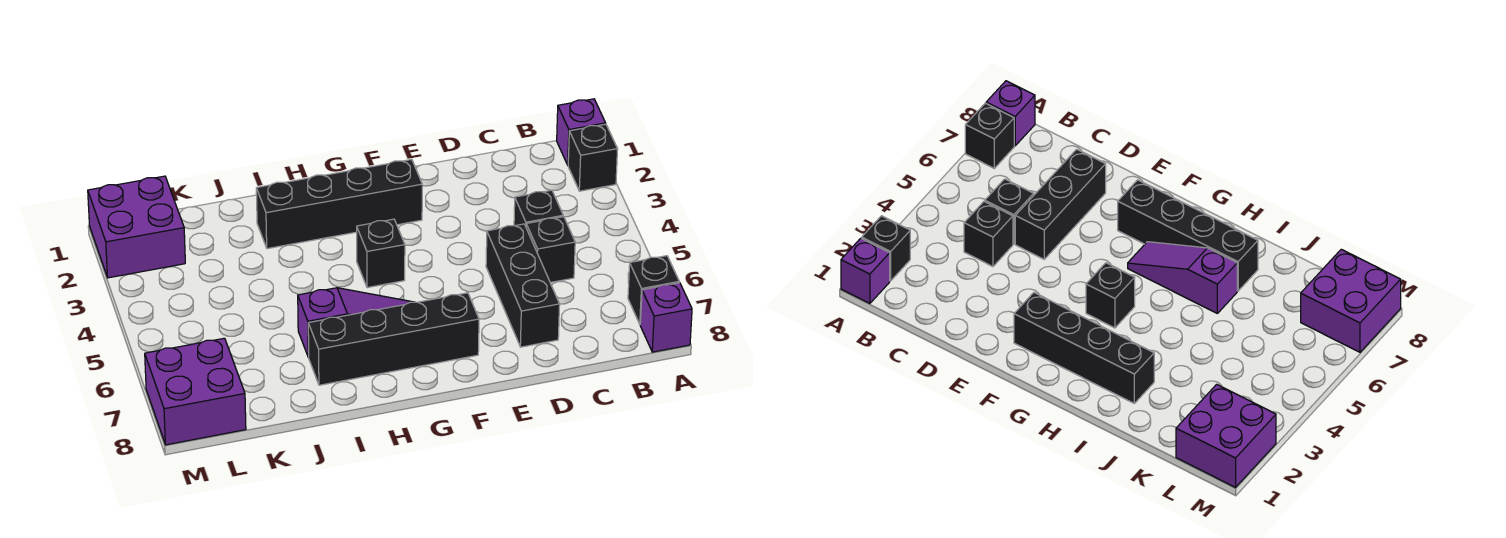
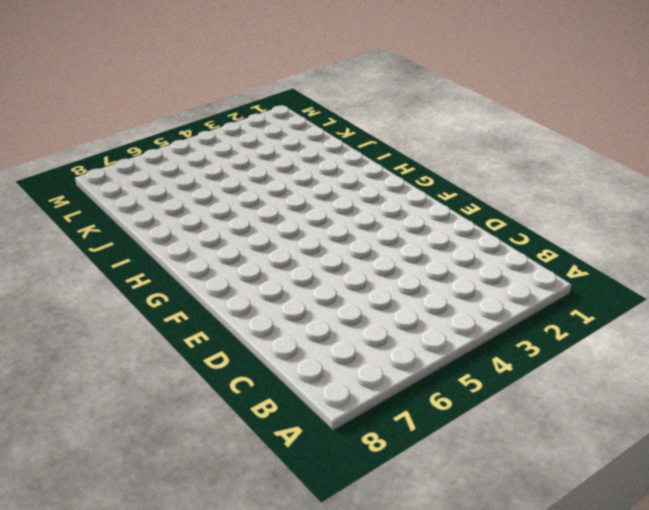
none -> purple 1x1 brick [557,99,606,165]
none -> black 1x1 brick [568,124,618,191]
none -> black 1x1 brick [628,256,679,324]

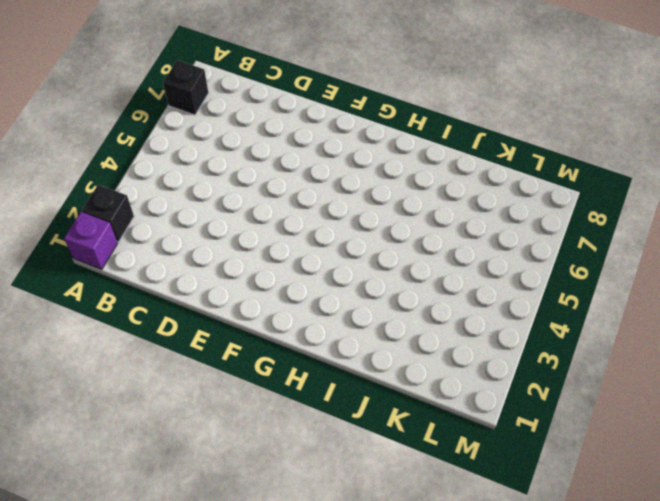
none -> purple 1x1 brick [640,283,692,352]
none -> black 1x1 brick [514,190,563,226]
none -> black 1x1 brick [526,217,575,283]

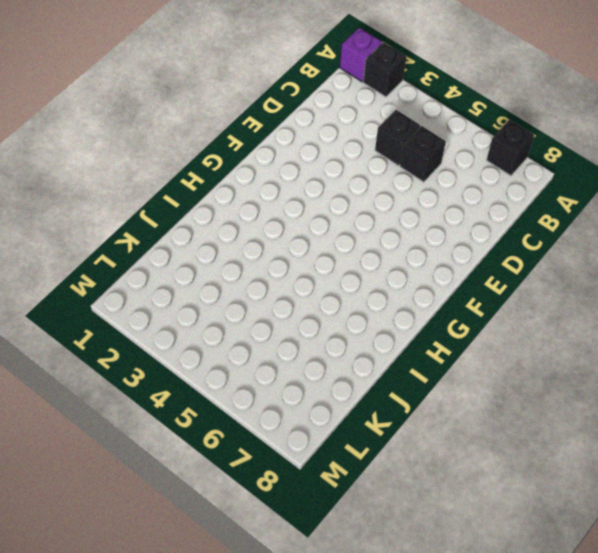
none -> purple 1x1 brick [640,283,692,352]
none -> black 1x3 brick [486,224,560,347]
none -> black 1x4 brick [256,159,422,249]

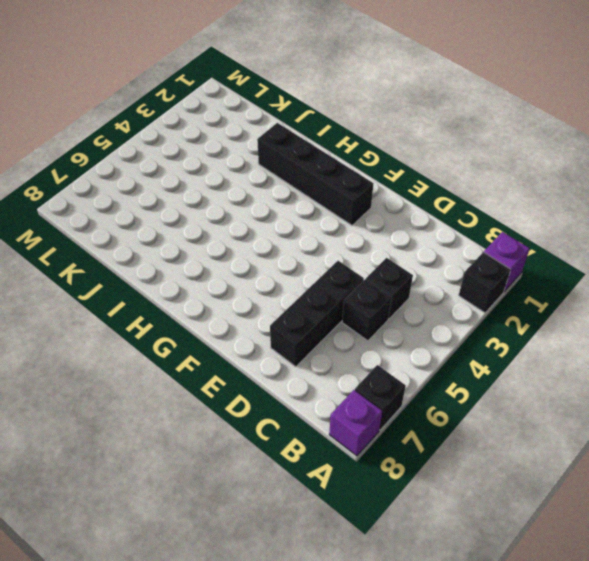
none -> black 1x4 brick [308,293,479,385]
none -> black 1x1 brick [357,219,405,288]
none -> purple 1x3 slope [298,288,412,357]

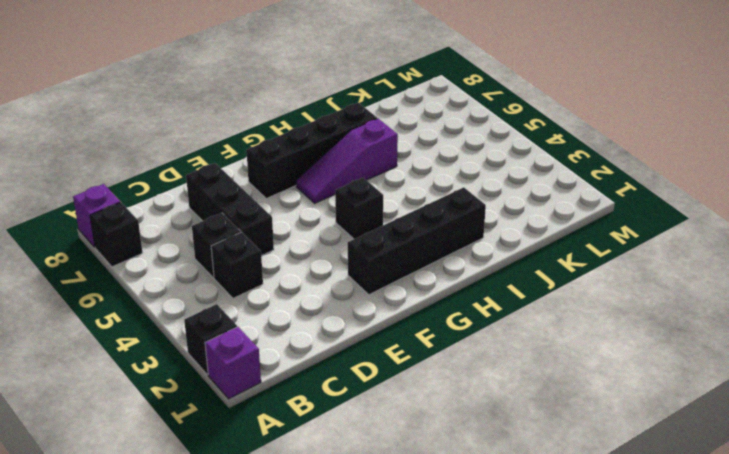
none -> purple 2x2 brick [88,176,185,278]
none -> purple 2x2 brick [145,338,246,445]

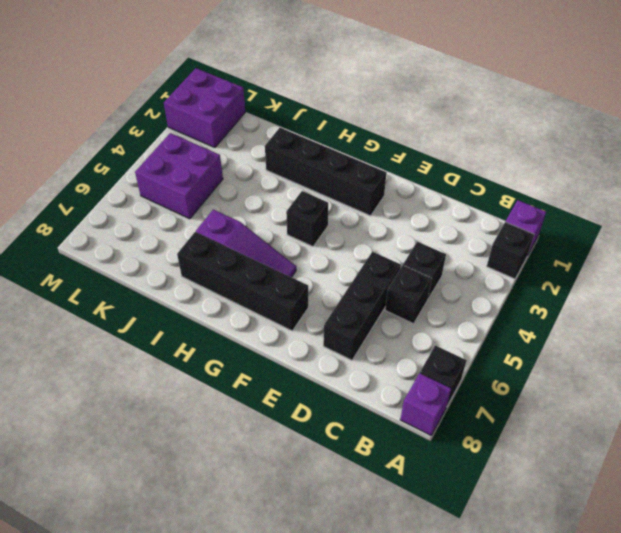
purple 2x2 brick [135,133,223,219] -> purple 2x2 brick moved to [145,338,246,445]

